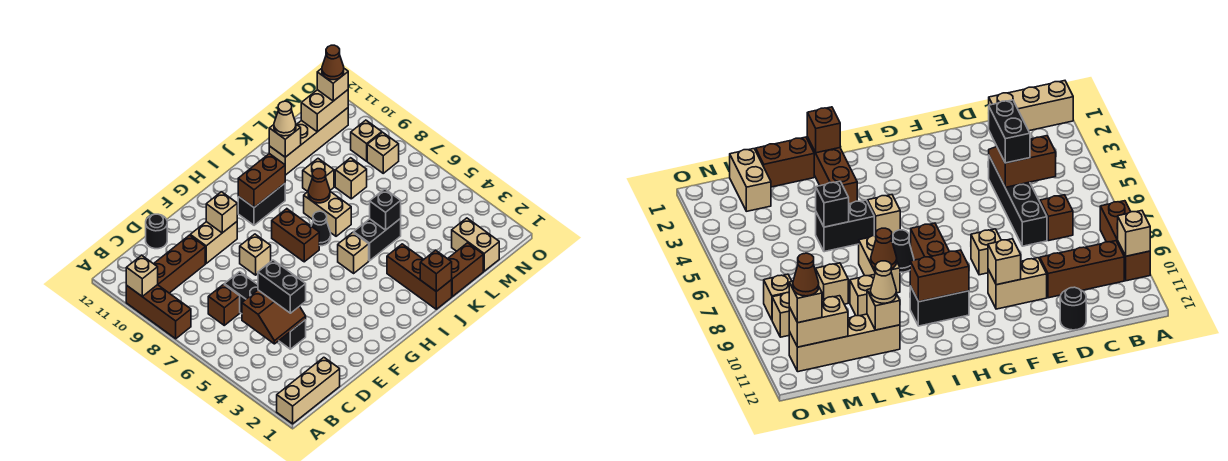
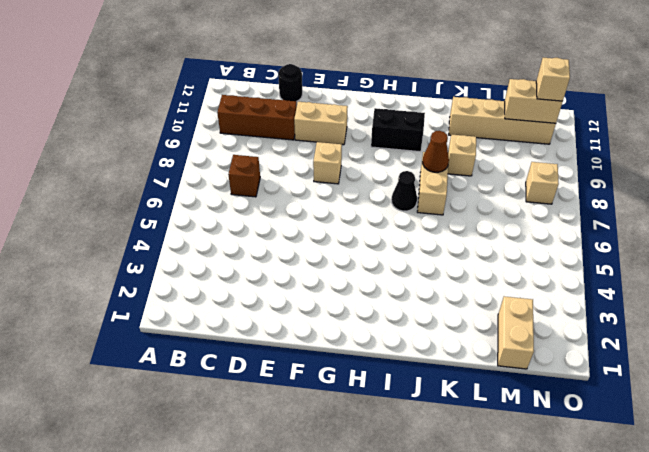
none -> tan 1x3 brick [277,357,340,424]
none -> brown 1x3 brick [126,285,191,339]
none -> black 1x4 brick [224,272,306,349]
none -> brown 1x2 brick [272,209,319,262]

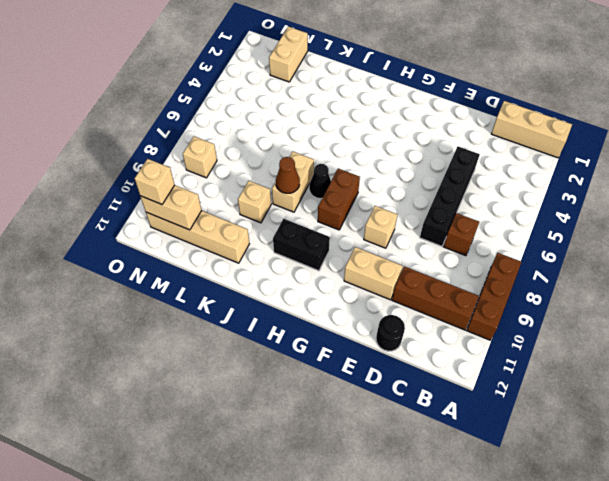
none -> tan 1x1 brick [338,233,369,273]
none -> brown 1x3 brick [387,244,452,309]
none -> black 1x2 brick [354,219,401,261]
none -> brown 1x2 brick [448,243,483,296]

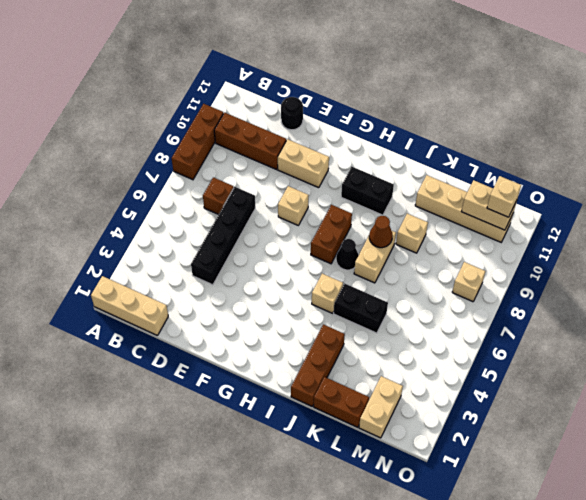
none -> tan 1x1 brick [335,158,367,199]
none -> tan 1x1 brick [351,120,382,161]
none -> tan 1x1 brick [126,255,158,297]
none -> brown 2x2 slope [242,290,306,344]

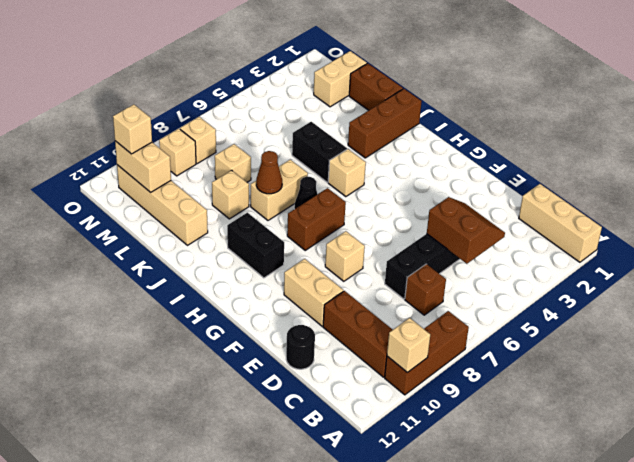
none -> tan 1x1 brick [206,192,237,233]
none -> brown 1x2 brick [238,154,285,207]
none -> brown 1x1 brick [420,250,452,292]
none -> black 1x1 brick [370,189,401,230]

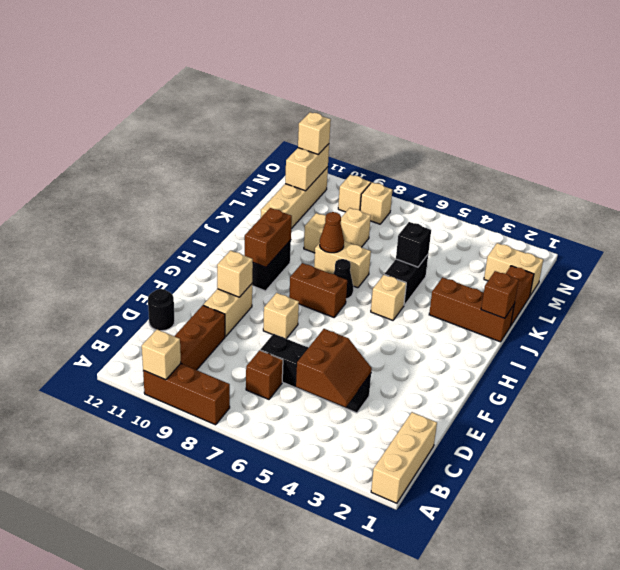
none -> tan 1x1 brick [269,124,301,157]
none -> black 1x2 brick [258,260,306,313]
none -> tan 1x1 cone [274,101,296,136]
none -> brown 1x1 cone [322,45,344,80]

